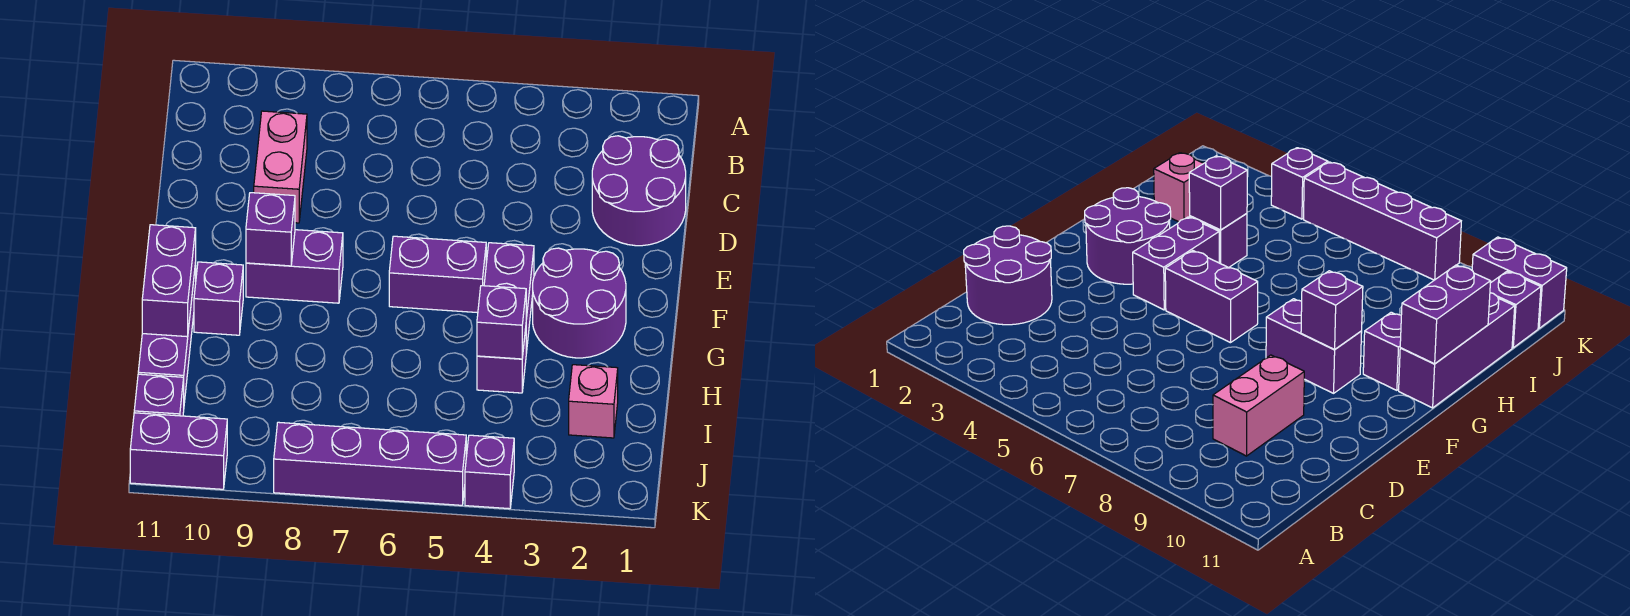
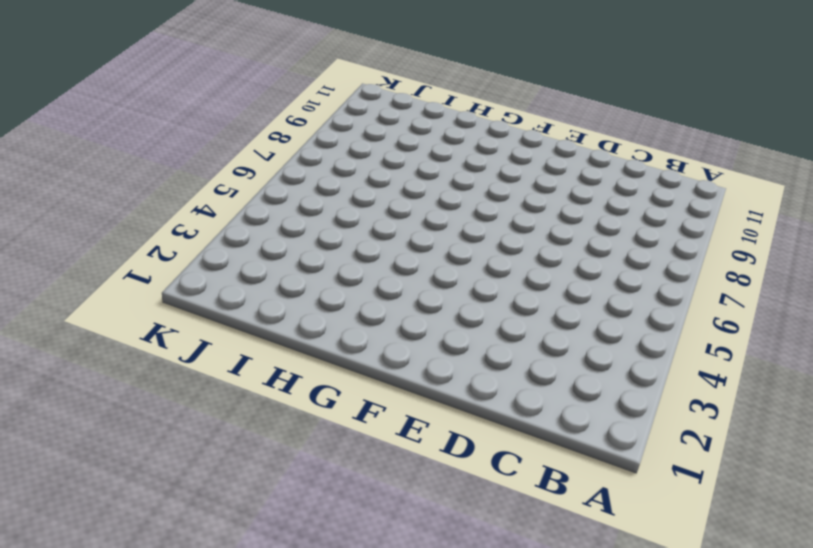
none -> purple 2x2 round brick [592,136,686,246]
none -> pink 1x2 brick [254,111,307,223]
none -> purple 2x2 round brick [533,248,626,358]

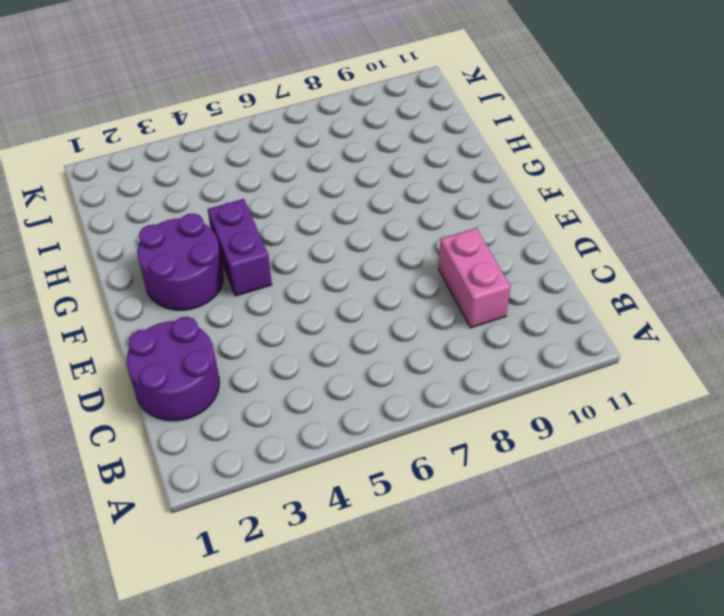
none -> purple 1x2 brick [389,236,486,313]
none -> purple 1x2 brick [246,230,343,303]
none -> purple 1x1 brick [194,262,243,335]

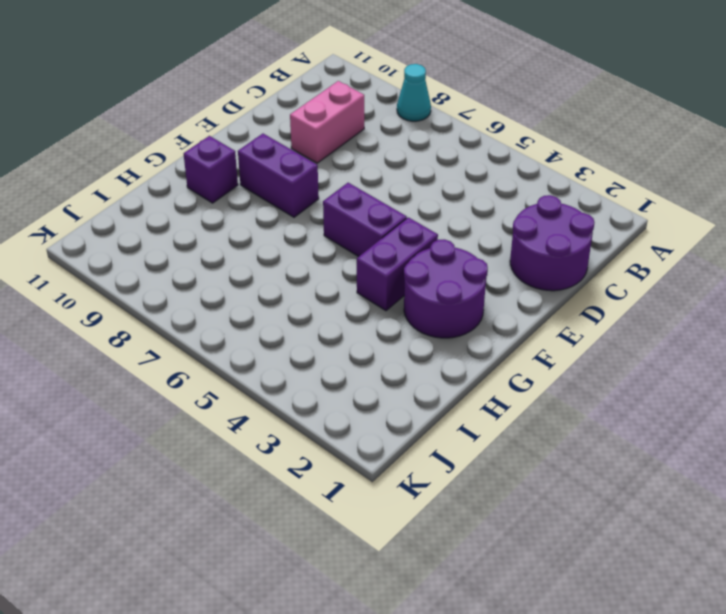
cyan 1x1 cone [397,64,431,121] -> none
none -> purple 1x3 brick [138,263,196,403]
none -> purple 1x1 brick [477,329,526,393]
none -> pink 1x1 brick [569,365,618,438]

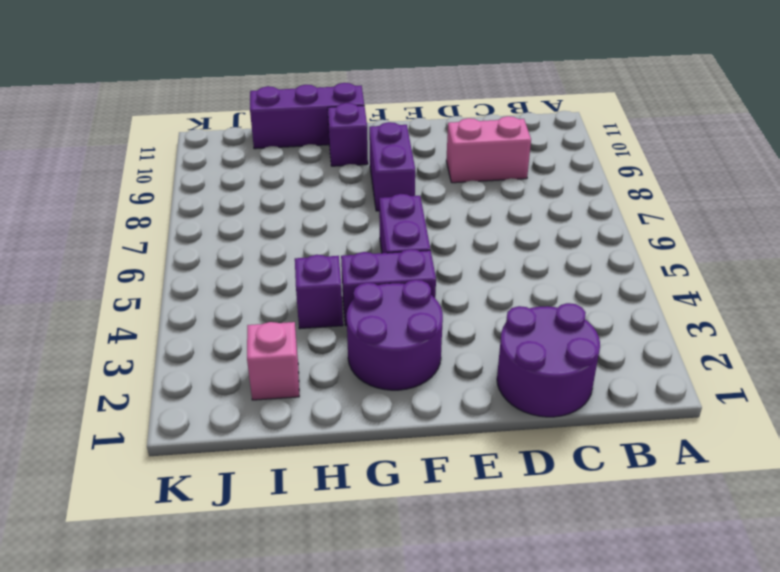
none -> purple 1x1 brick [134,374,184,416]
none -> purple 1x1 brick [465,435,514,509]
none -> purple 1x4 brick [274,422,466,505]

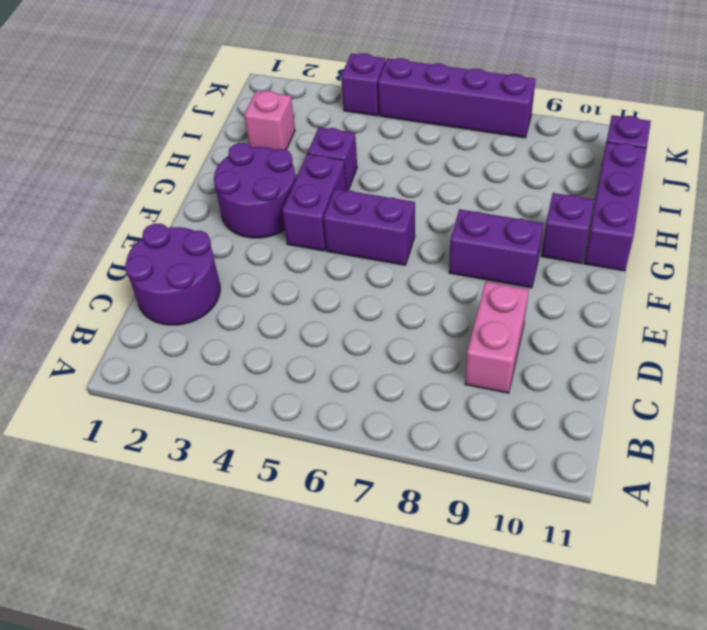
none -> purple 1x2 brick [130,413,227,489]
none -> purple 1x1 brick [246,193,295,266]
none -> purple 1x2 brick [142,225,196,337]

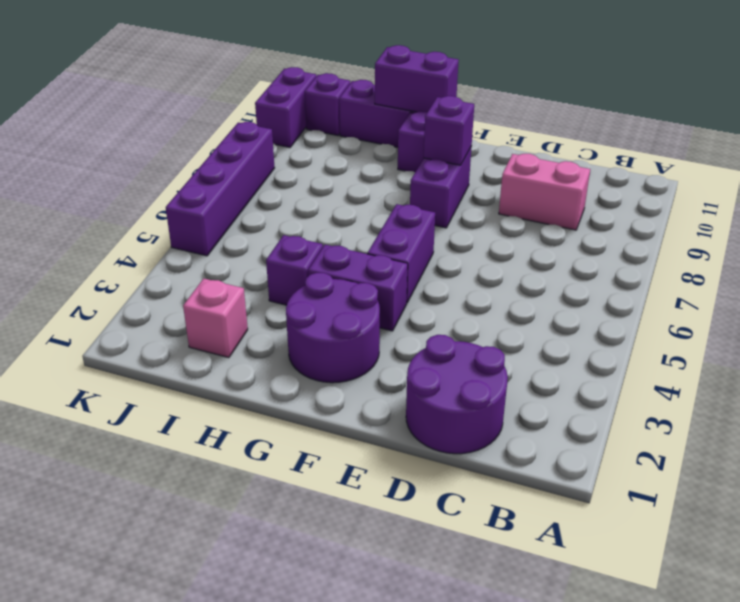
none -> purple 1x1 brick [465,435,514,509]
none -> purple 1x1 brick [477,286,526,359]

